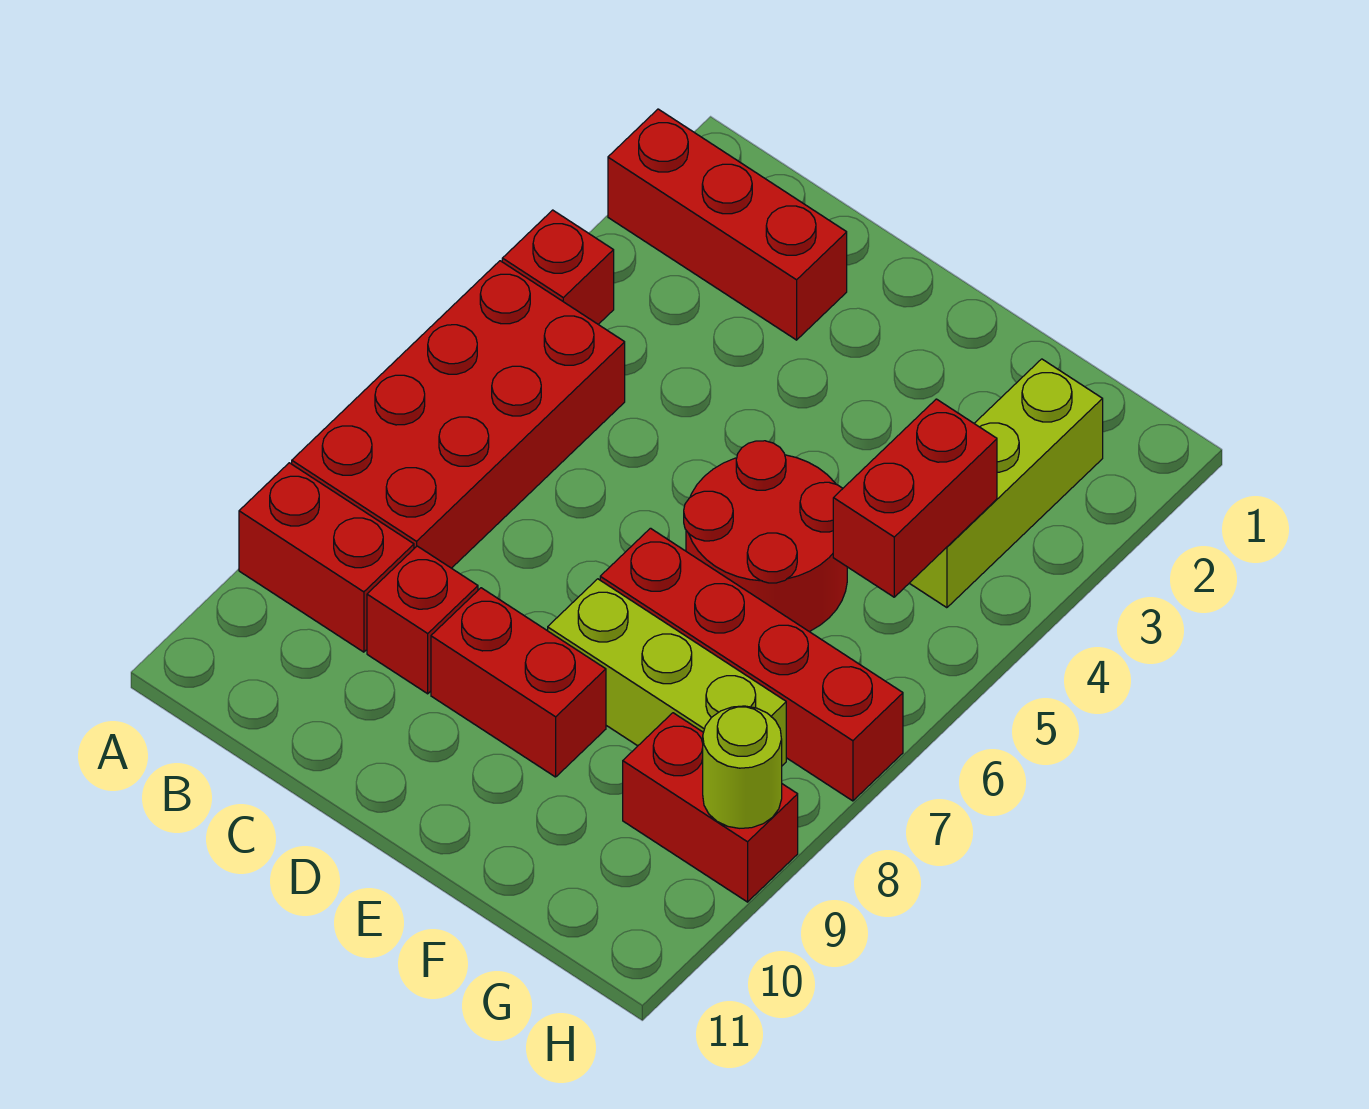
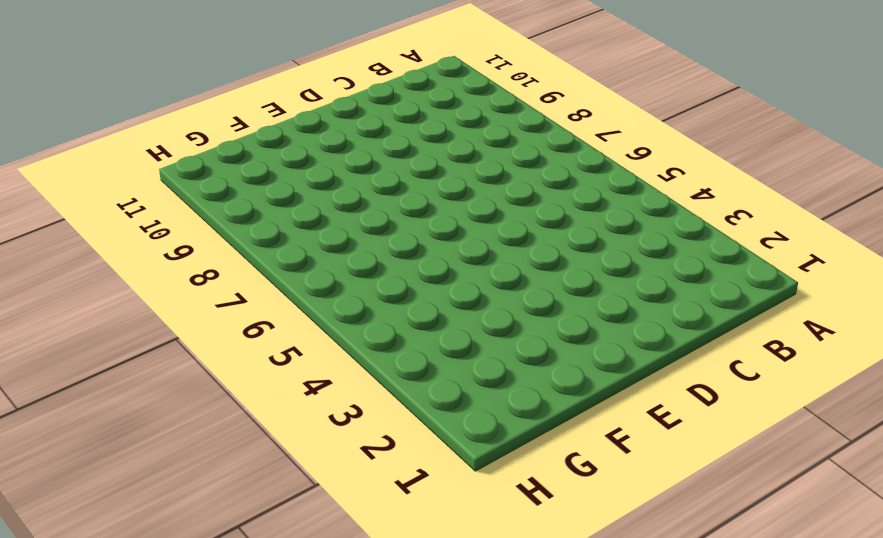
none -> red 1x3 brick [608,109,847,340]
none -> red 1x1 brick [502,210,614,324]
none -> red 2x4 brick [292,261,625,568]

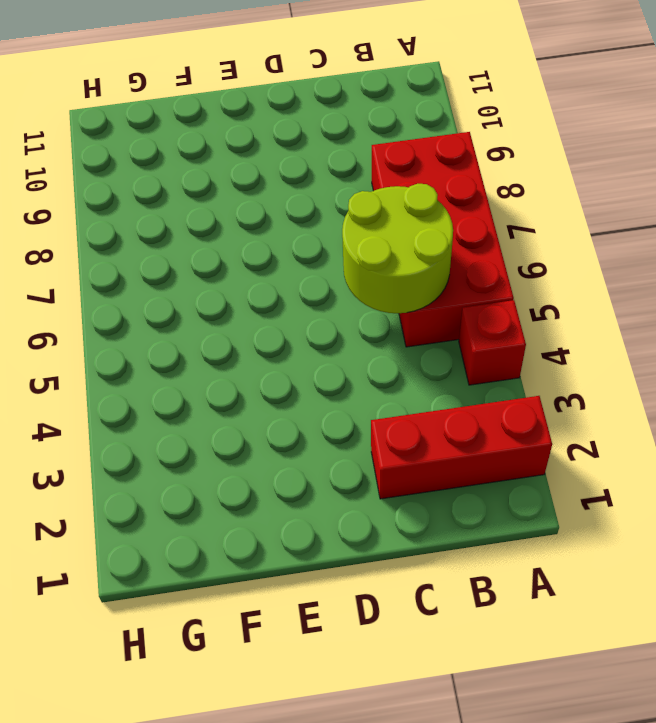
lime 2x2 round brick [342,184,453,313] -> none
none -> red 1x2 brick [239,463,414,652]
none -> red 1x1 brick [367,546,478,694]
none -> red 1x2 brick [431,588,606,777]

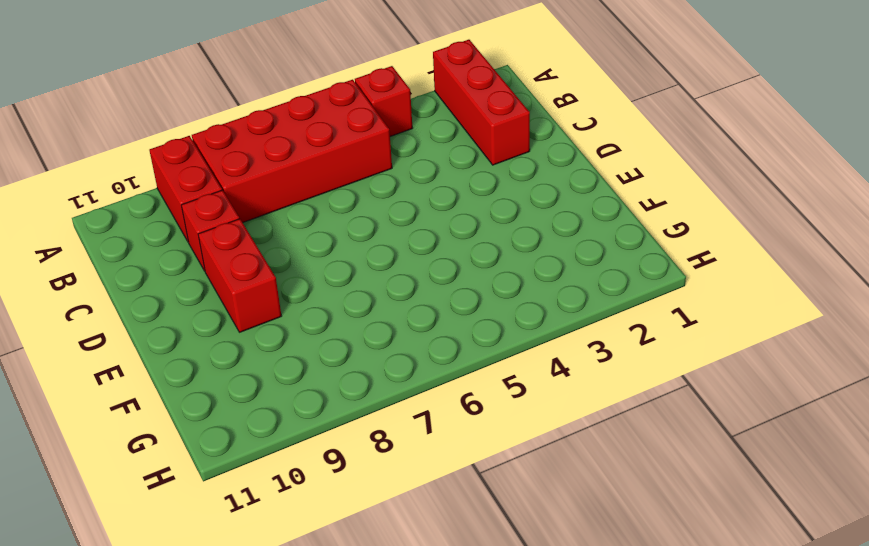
none -> red 2x2 round brick [684,441,847,632]
none -> red 1x4 brick [600,528,903,801]
none -> lime 1x3 brick [548,579,786,766]

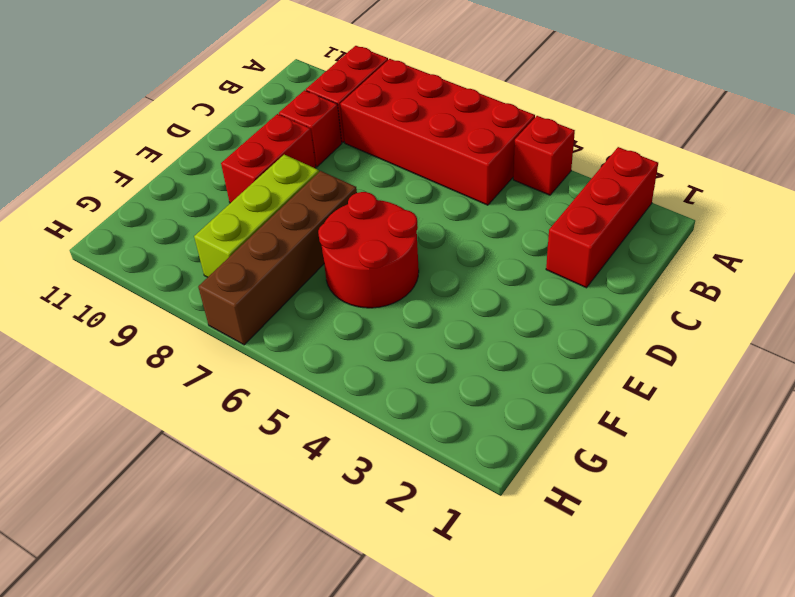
brown 1x4 brick [198,171,357,345] -> red 1x4 brick [600,528,903,801]
none -> lime 1x3 brick [910,359,1103,608]
none -> red 1x2 brick [623,713,798,902]
none -> red 1x2 brick [833,399,997,597]

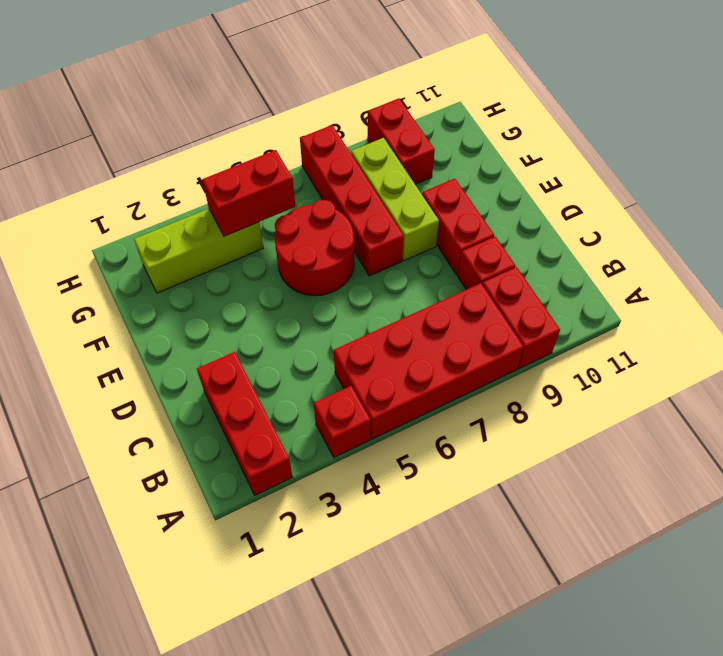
none -> lime 1x1 round brick [703,706,782,828]

